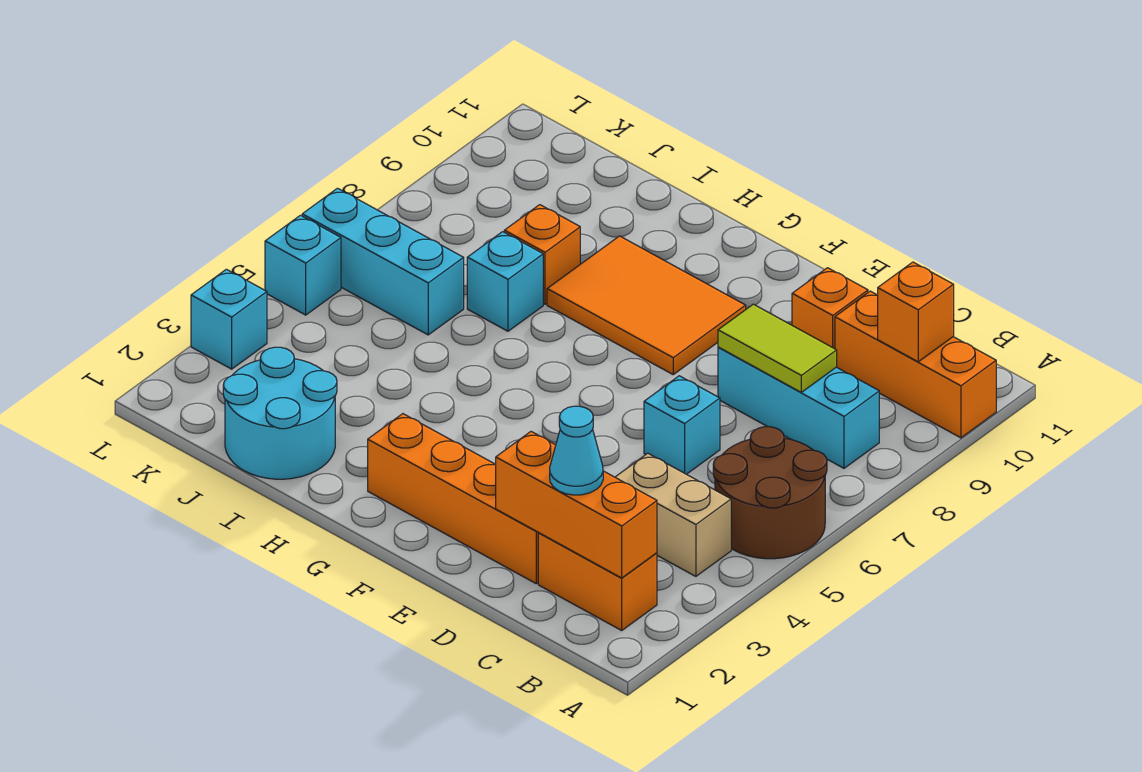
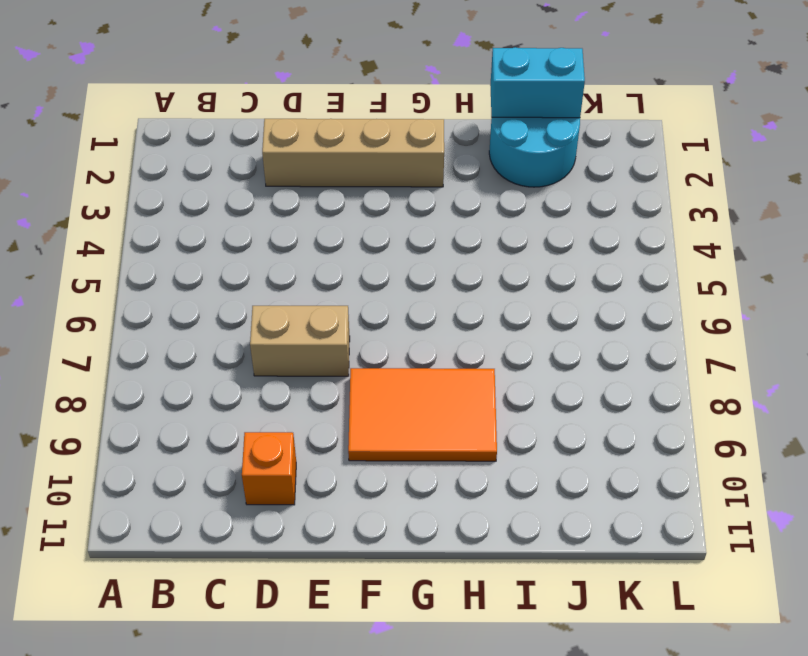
tan 1x4 brick [262,119,444,187] -> orange 1x4 brick [368,414,539,584]
tan 1x2 brick [250,306,350,376] -> tan 1x2 brick moved to [615,453,731,576]
cyan 1x2 brick [490,47,585,118] -> none
none -> brown 2x2 round brick [713,427,827,559]
none -> orange 1x3 brick [835,291,996,438]
none -> orange 1x2 brick [538,533,657,630]

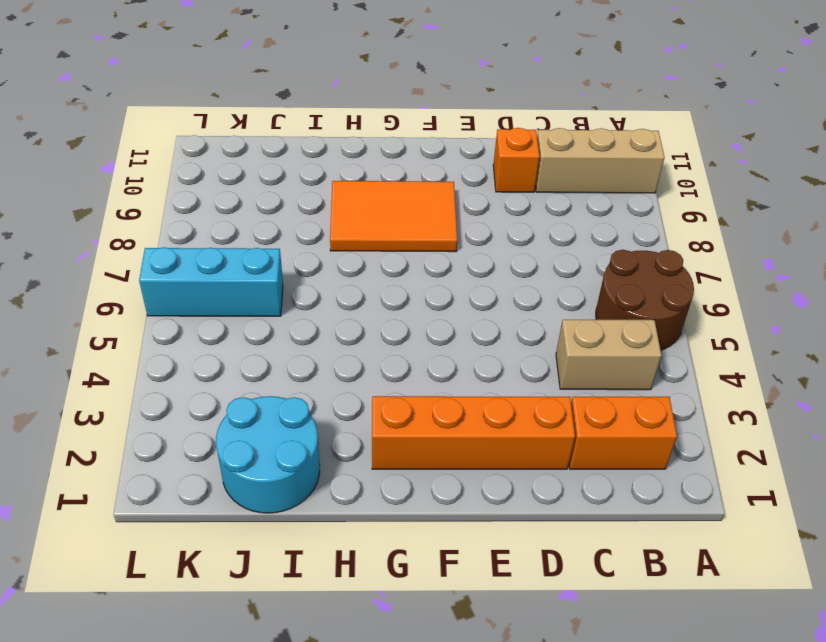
tan 1x3 brick [535,128,665,193] -> orange 1x3 brick [835,291,996,438]
none -> cyan 1x3 brick [718,347,879,468]
none -> cyan 1x1 brick [644,376,720,474]
none -> cyan 1x1 brick [467,232,543,331]

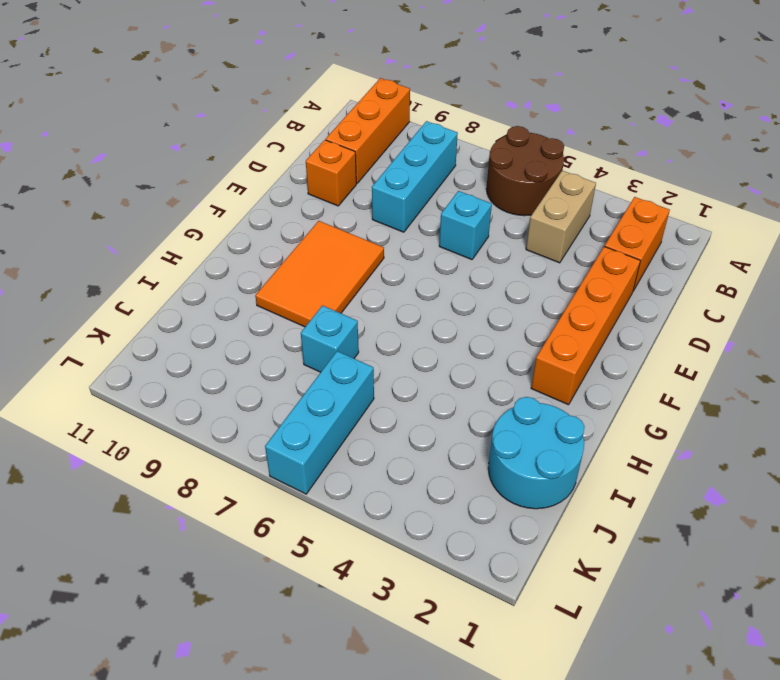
none -> orange 1x1 brick [504,205,580,304]
none -> cyan 1x1 brick [191,269,267,369]
none -> cyan 1x1 brick [265,215,341,315]

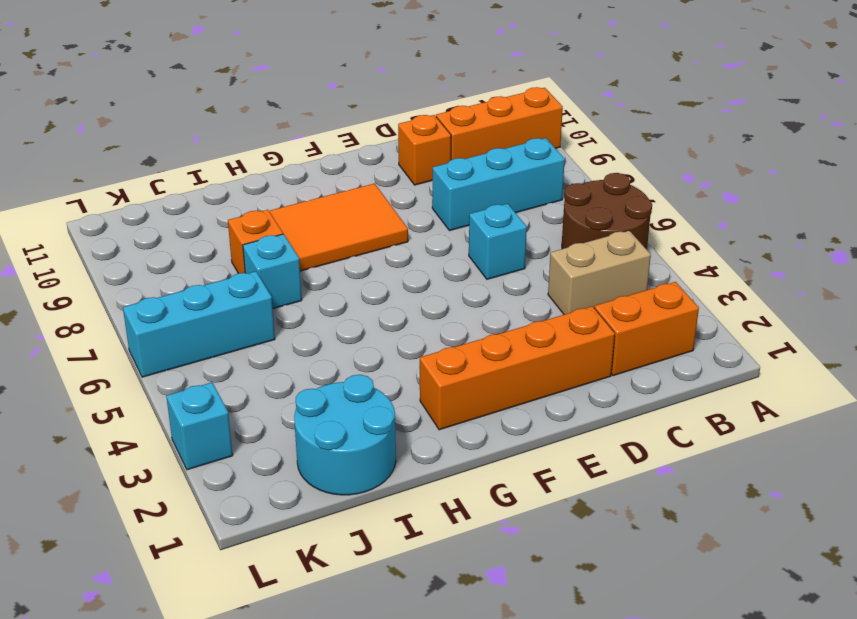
none -> cyan 1x1 brick [265,215,341,315]
none -> orange 1x3 brick [496,432,657,578]
none -> orange 1x1 brick [878,262,954,362]

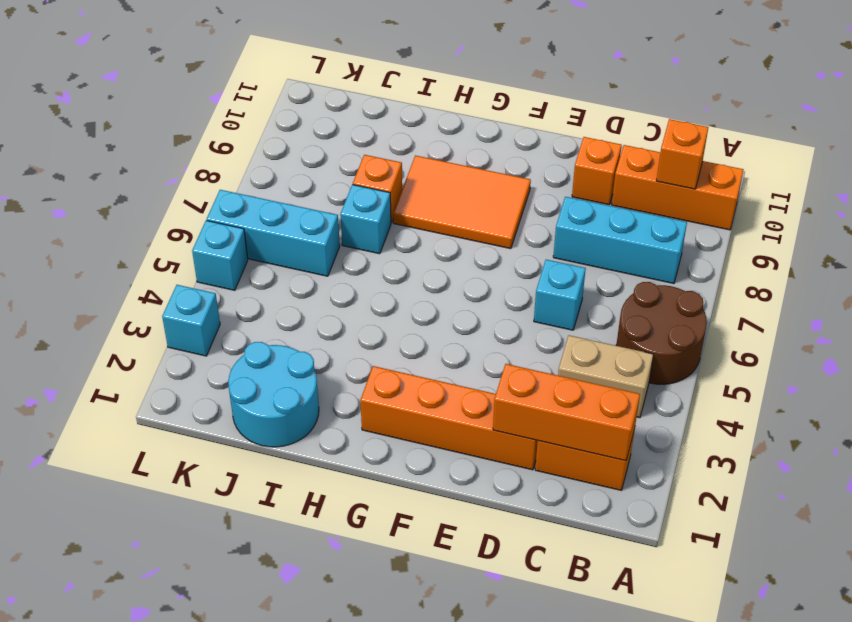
none -> lime 1x2 tile [718,304,837,392]
none -> cyan 1x1 cone [550,406,603,495]

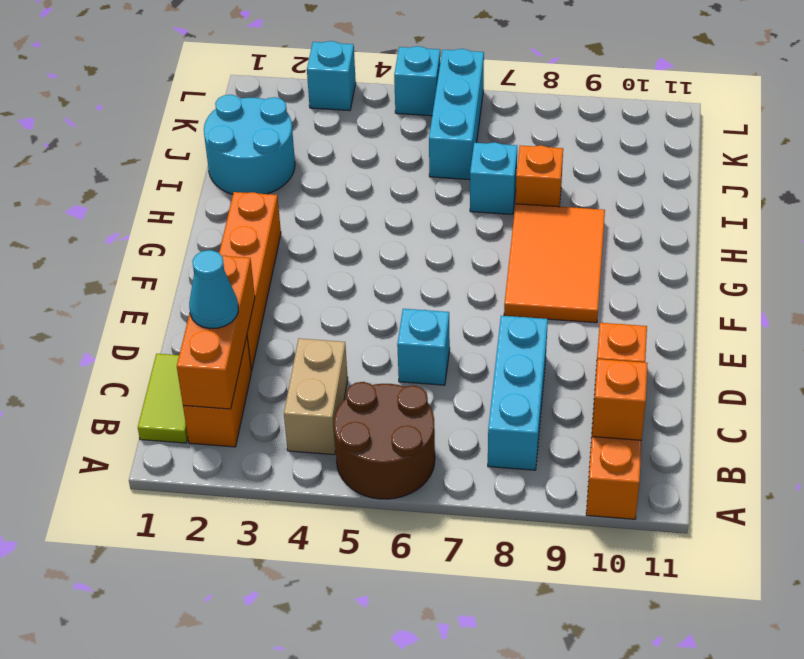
lime 1x2 tile [138,354,188,443] -> lime 1x2 tile moved to [718,304,837,392]

